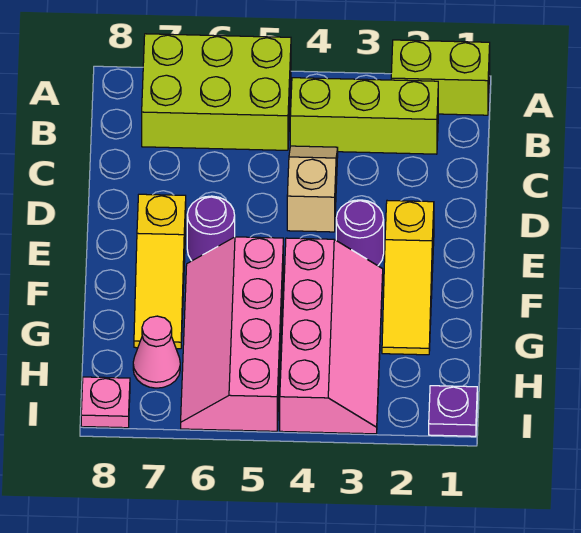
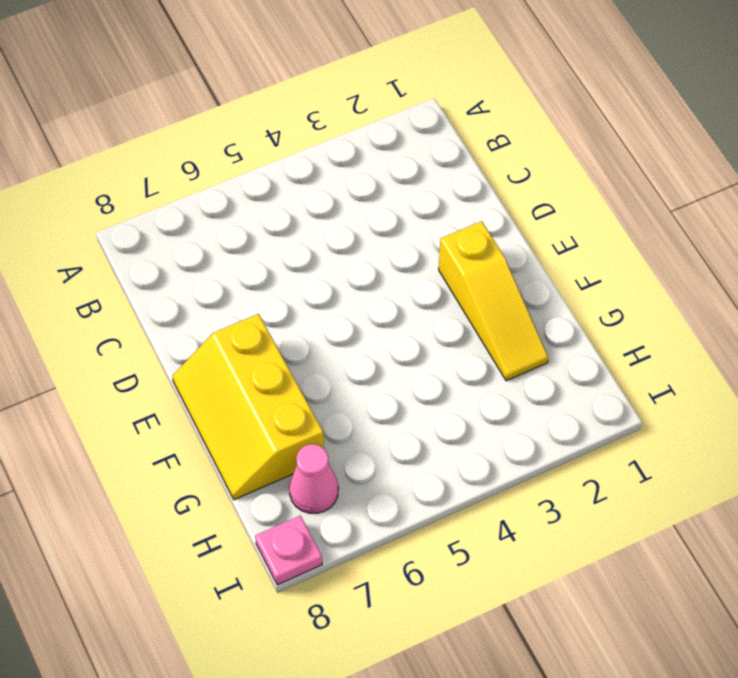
yellow 2x3 slope [172,314,324,500] -> yellow 1x3 slope [134,194,186,349]
none -> lime 1x2 brick [391,40,490,115]
none -> lime 2x3 brick [142,34,291,150]
none -> lime 1x3 brick [290,78,438,154]

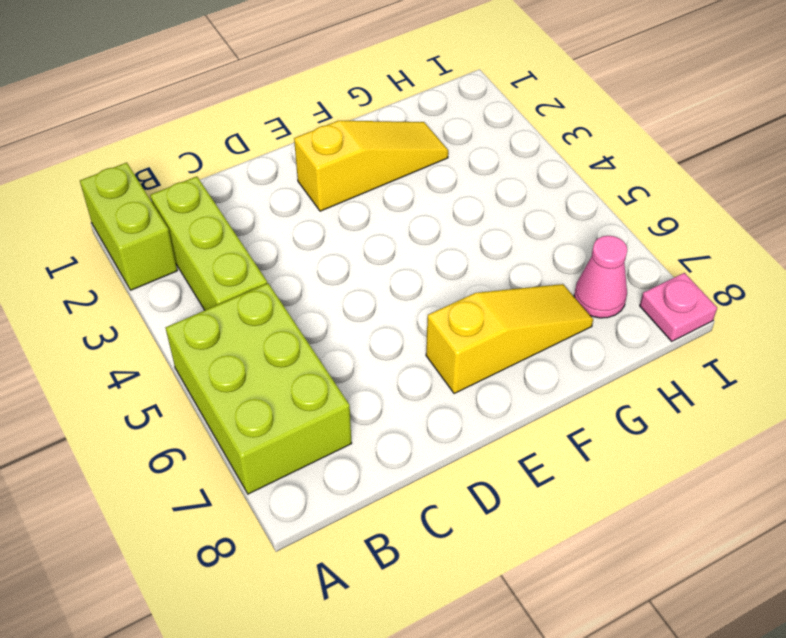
none -> tan 1x2 slope [287,146,338,232]
none -> purple 1x1 round brick [336,200,384,266]
none -> purple 1x1 round brick [187,196,235,261]

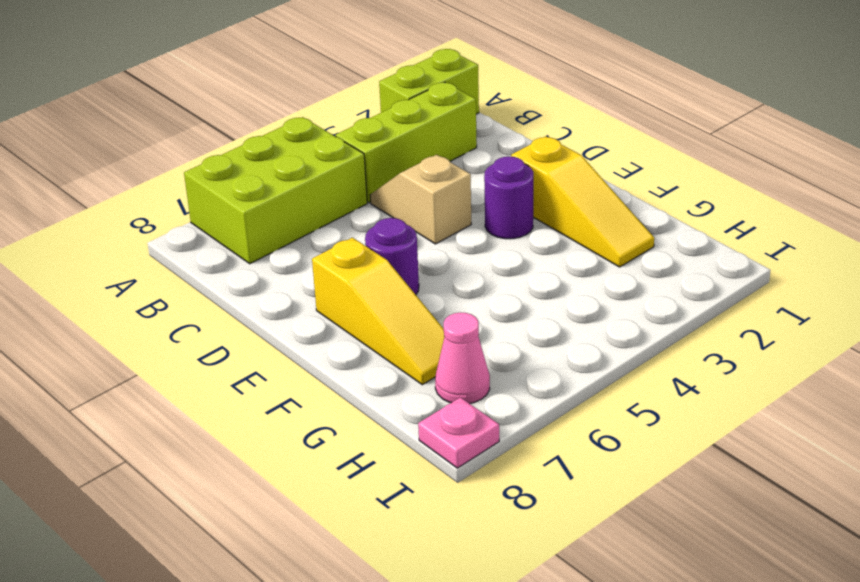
none -> pink 2x4 slope [280,238,383,434]
none -> pink 2x4 slope [181,237,283,431]
none -> purple 1x1 plate [429,386,477,436]

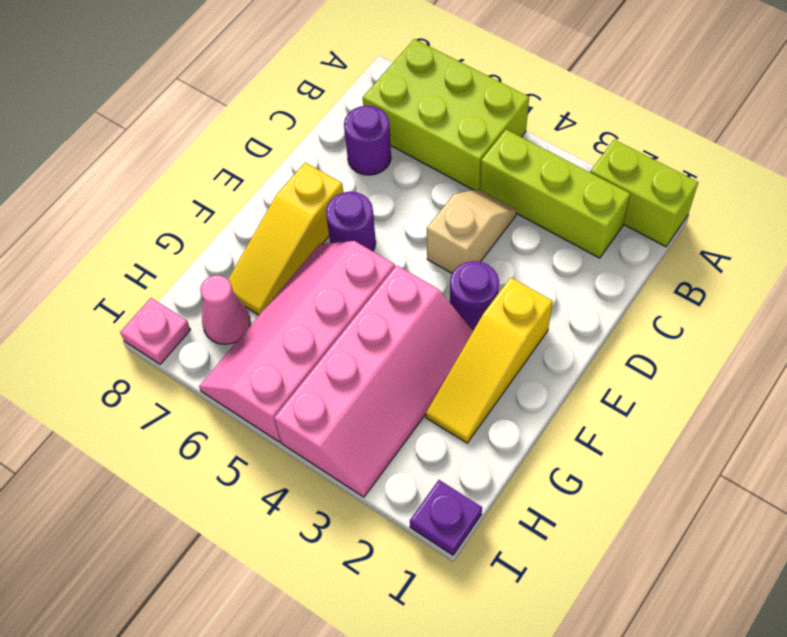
purple 1x1 round brick [344,106,391,175] -> none

